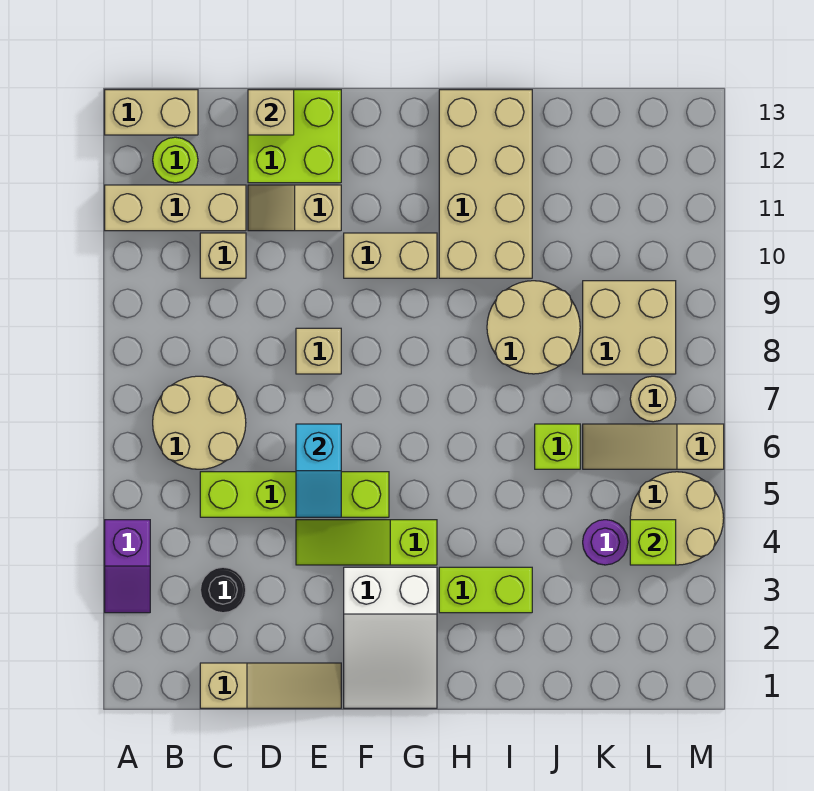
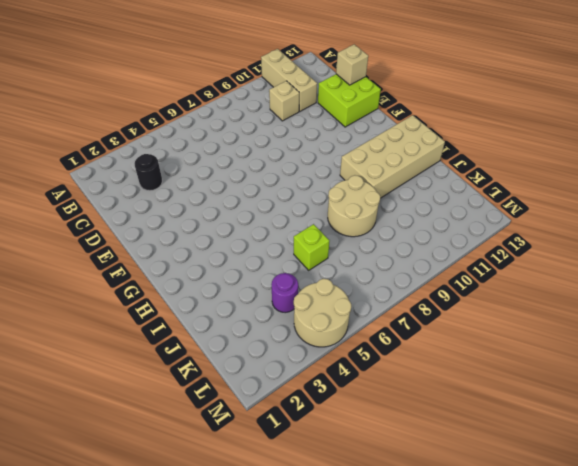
none -> purple 1x2 slope [105,520,150,613]
none -> tan 1x2 brick [105,90,198,135]
none -> tan 2x2 round brick [153,376,246,469]

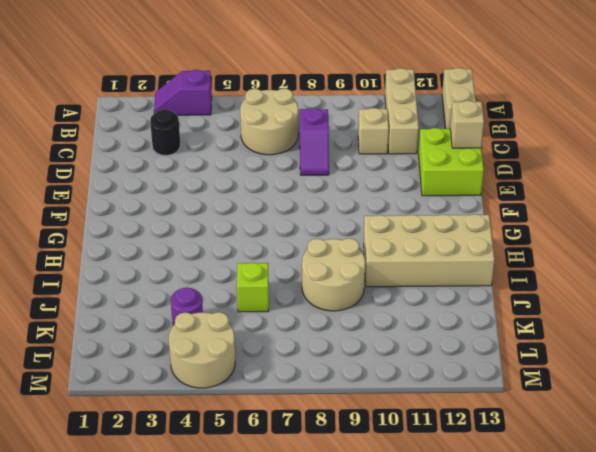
purple 1x2 slope [300,108,329,175] -> none
none -> lime 1x1 round brick [153,137,198,183]
none -> tan 1x3 slope [200,663,341,708]
none -> lime 1x4 brick [200,472,389,517]

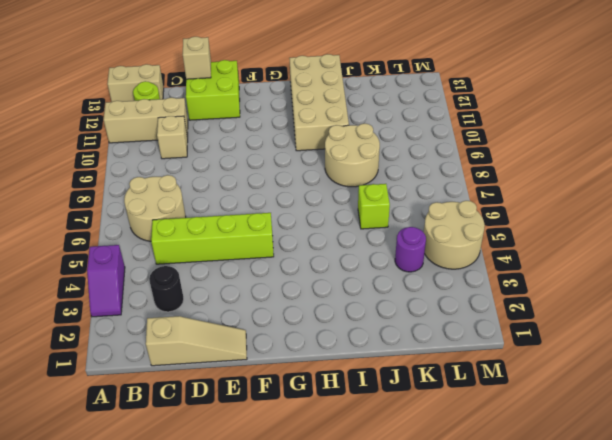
none -> tan 1x2 slope [248,185,341,231]
none -> lime 1x3 slope [296,520,437,565]
none -> tan 1x1 brick [296,328,341,374]

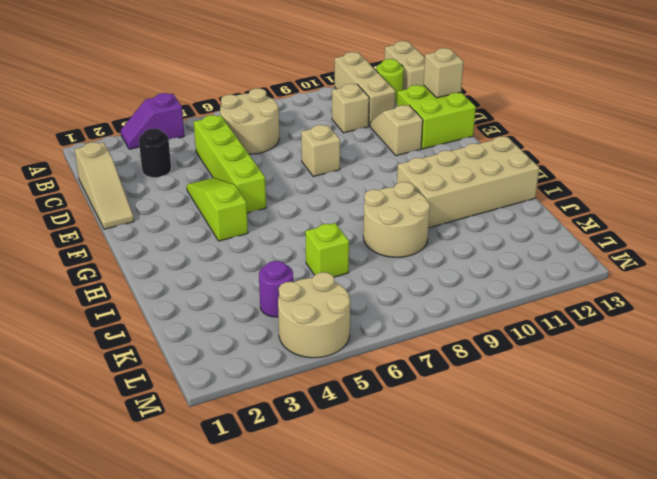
none -> white 2x3 slope [344,567,437,708]
none -> tan 1x2 brick [344,233,437,278]
none -> lime 1x2 brick [439,567,532,613]

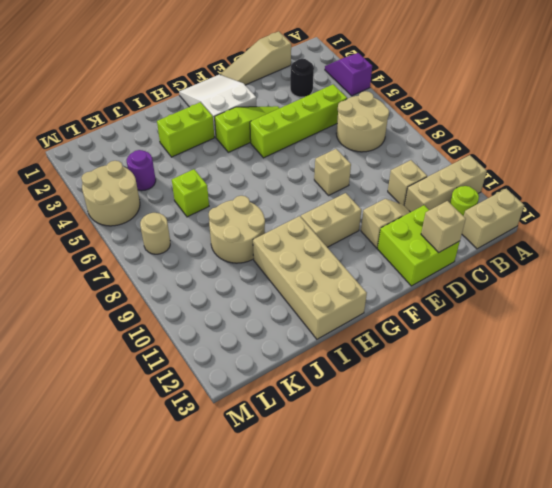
none -> tan 1x3 slope [583,424,724,469]
none -> tan 2x2 brick [583,281,676,374]
none -> cyan 1x2 slope [296,424,341,517]

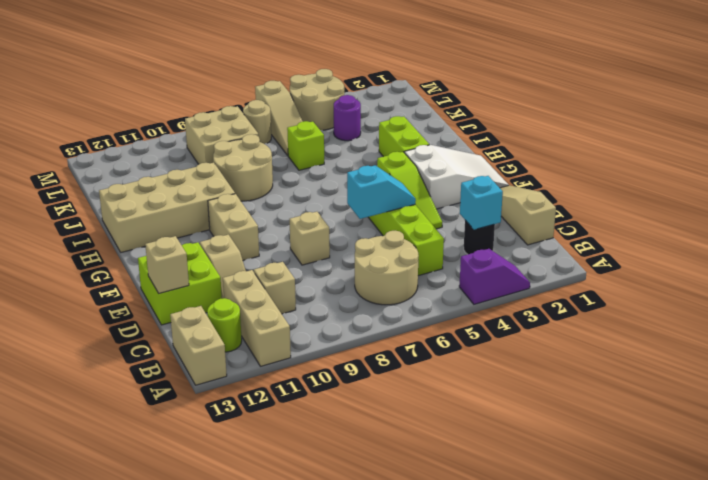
cyan 1x1 brick [460,176,503,230] -> none
none -> lime 1x1 brick [630,520,676,565]

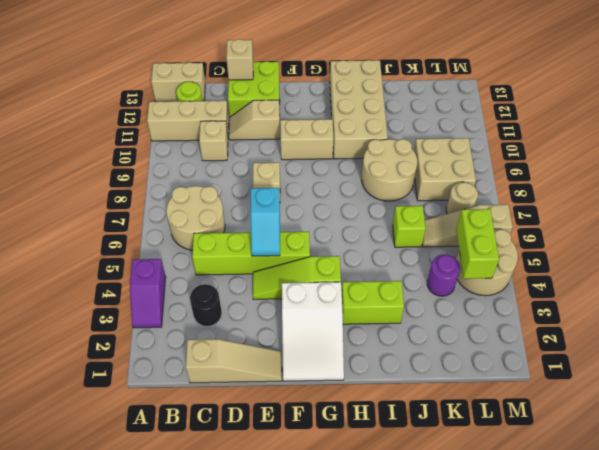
lime 1x2 brick [456,209,499,279] -> lime 1x1 brick [630,520,676,565]

